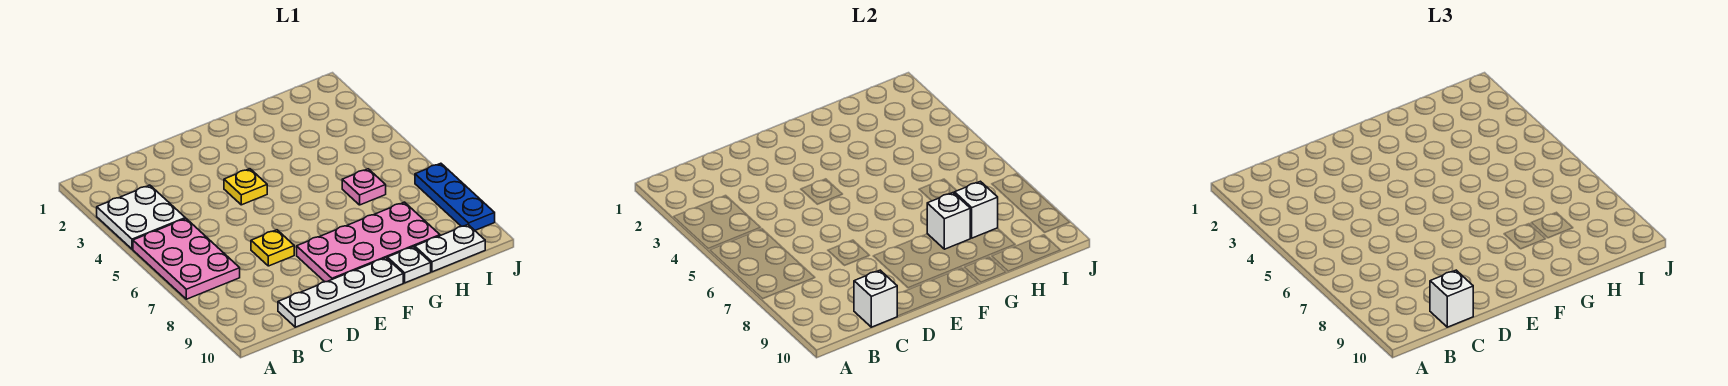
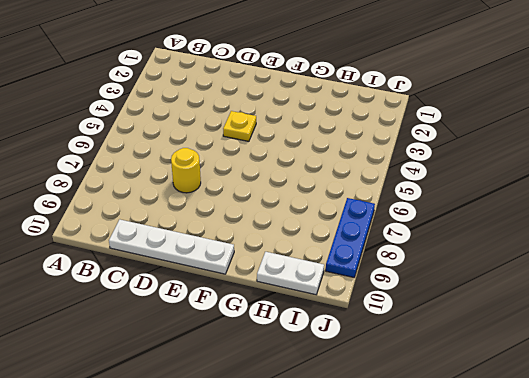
yellow 1x1 round brick [171,148,201,193] -> yellow 1x1 plate [251,230,294,266]
none -> white 2x2 plate [97,185,185,249]
none -> pink 2x3 plate [133,219,240,299]
none -> pink 2x4 plate [297,202,440,282]

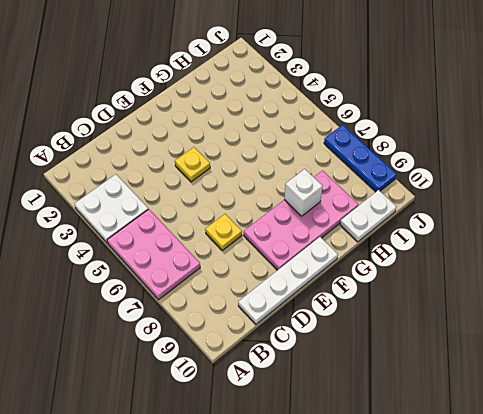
none -> white 1x1 plate [387,247,431,283]
none -> pink 1x1 plate [342,169,386,205]
none -> white 1x1 brick [854,270,897,327]

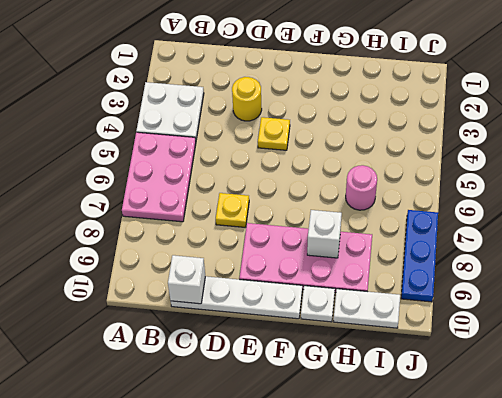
yellow 1x1 round brick [232,77,262,121] -> none
pink 1x1 round brick [346,165,377,210] -> pink 1x1 plate [342,169,386,205]
none -> white 1x1 brick [955,181,998,238]
none -> white 1x1 brick [1430,270,1473,327]

